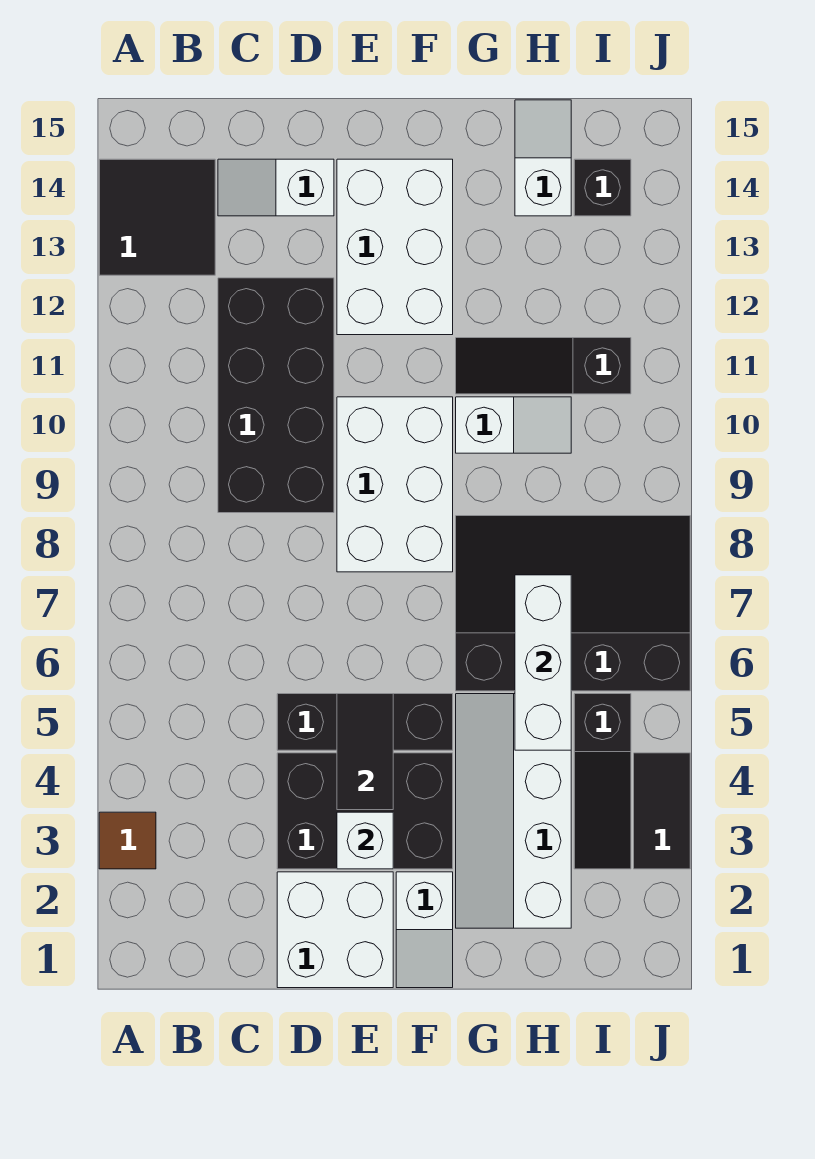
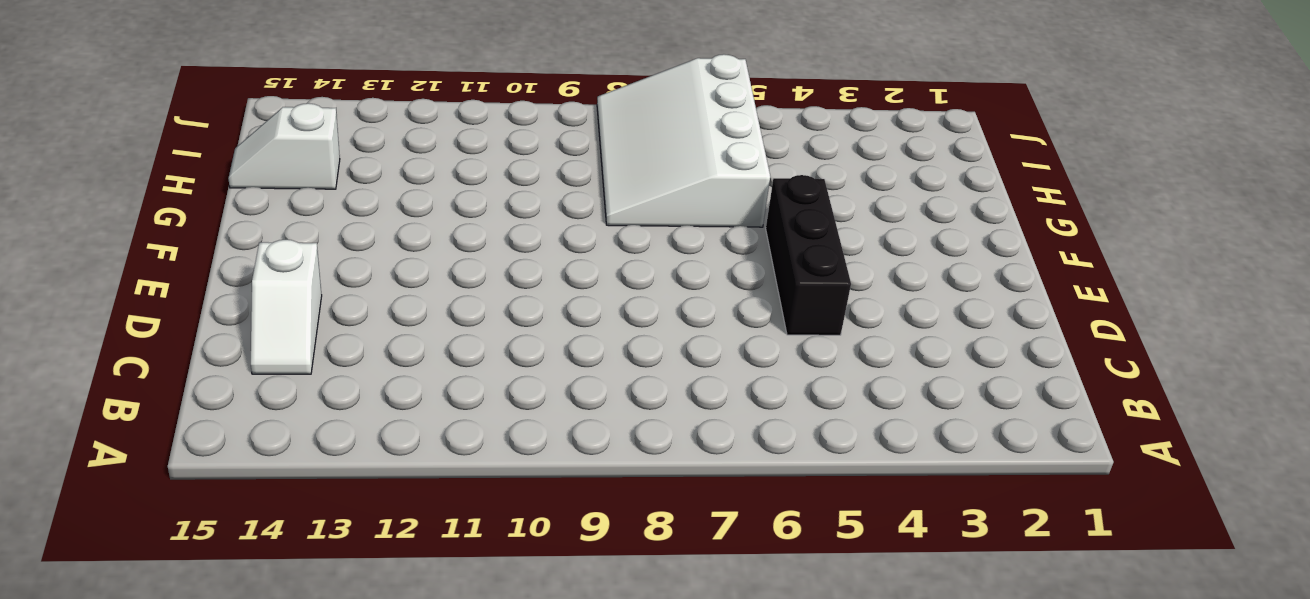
white 3x4 slope [597,54,770,227] -> black 3x4 slope [456,516,690,691]
none -> brown 1x1 tile [99,812,156,869]
none -> black 2x2 tile [99,159,215,275]
none -> black 2x4 brick [218,278,334,513]

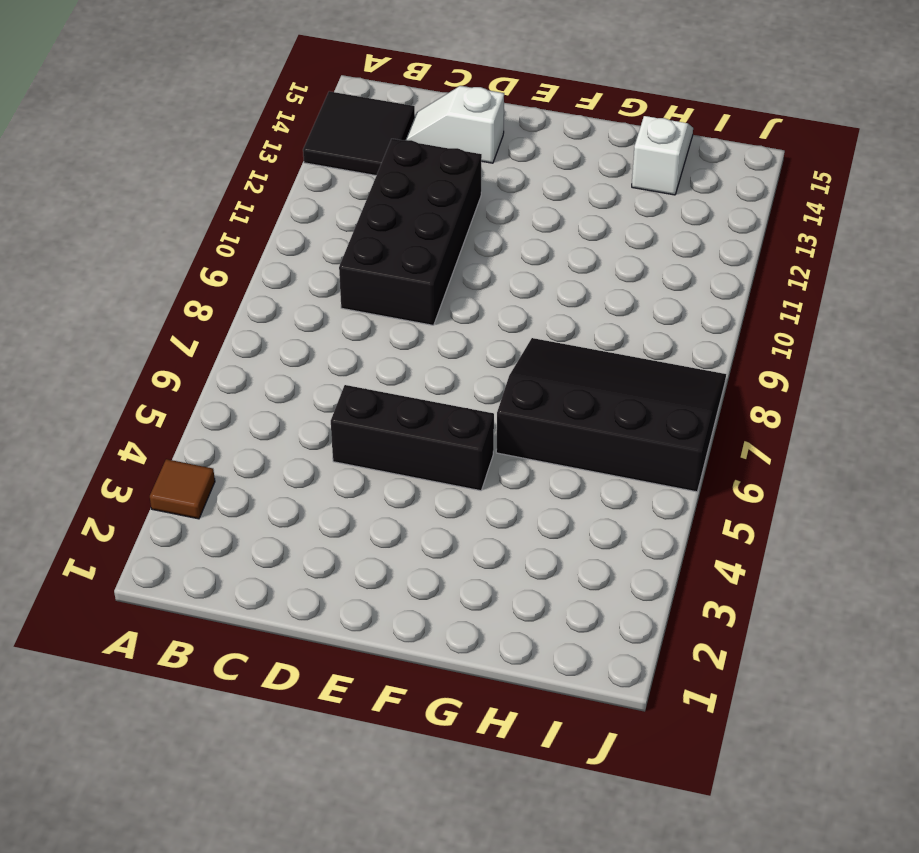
none -> white 2x2 brick [277,872,393,988]
none -> black 2x3 brick [277,753,453,869]
none -> white 2x3 brick [337,397,453,572]

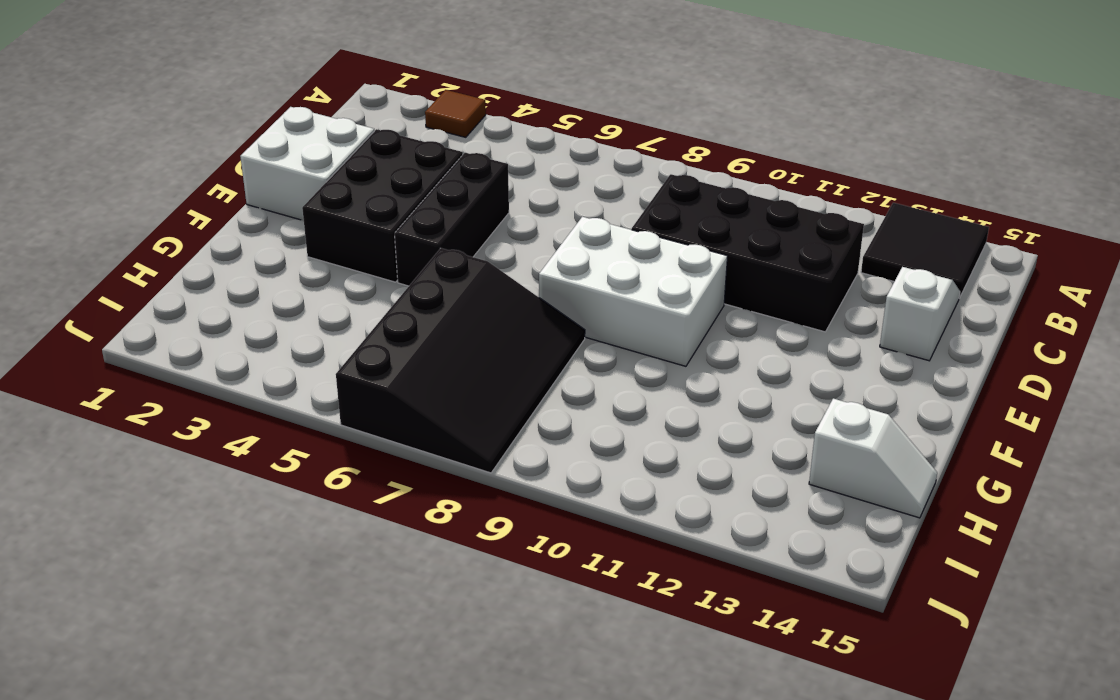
none -> white 2x3 brick [337,159,453,335]
none -> white 1x2 slope [396,872,453,988]
none -> white 2x4 slope [456,694,571,928]

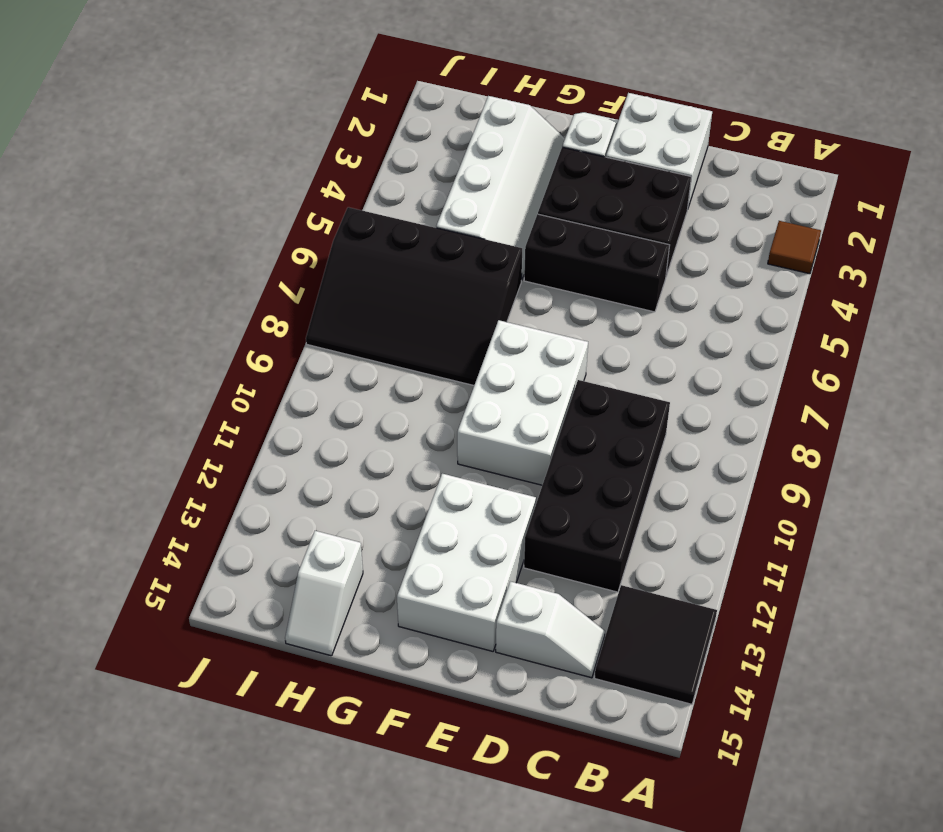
none -> white 1x2 slope [456,397,571,453]
none -> black 1x3 slope [456,338,631,394]
none -> black 1x3 slope [574,694,631,869]

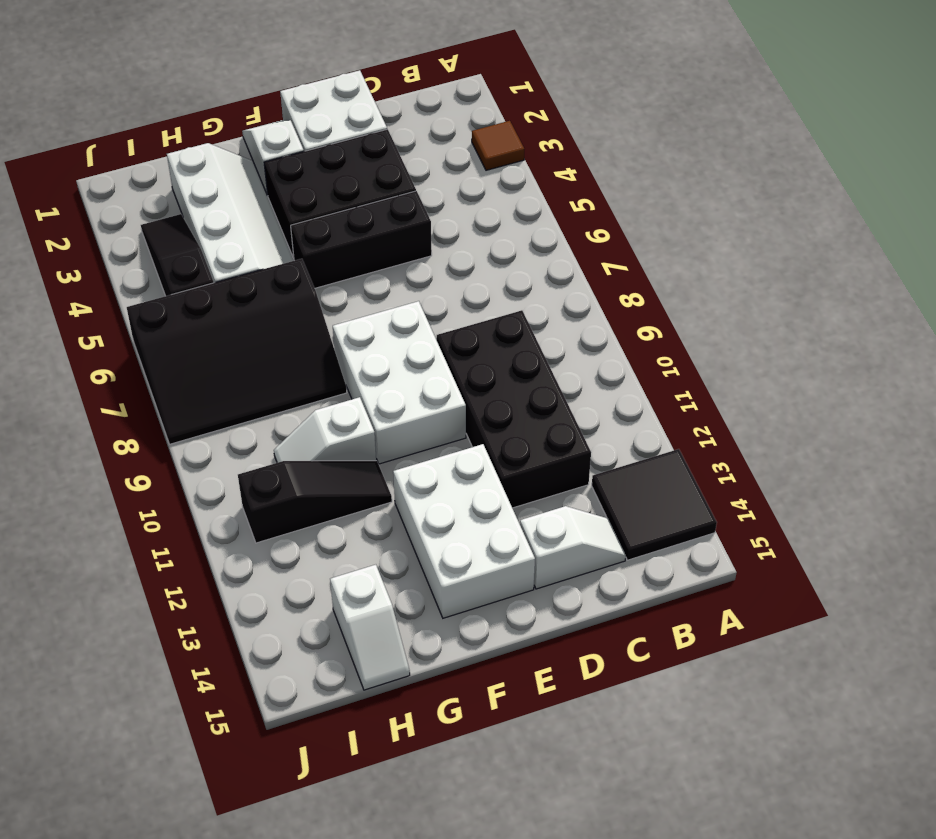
none -> black 1x1 brick [574,159,631,216]
none -> black 1x2 tile [634,753,690,869]
none -> white 1x1 brick [337,812,393,869]

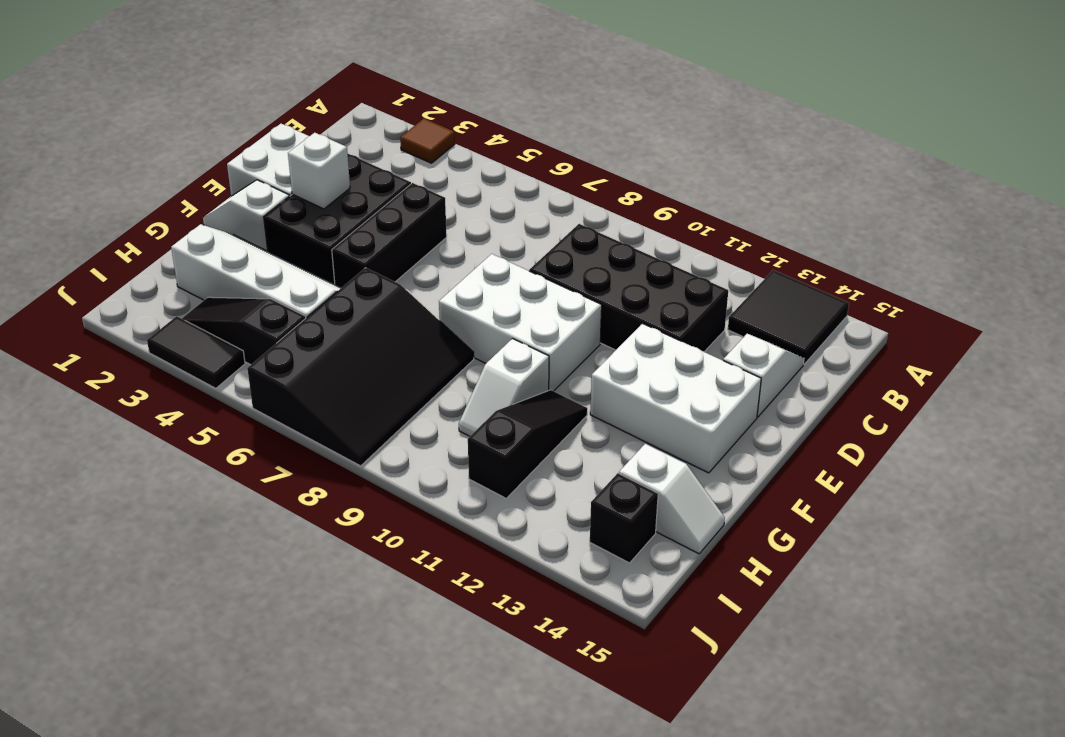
none -> black 1x2 tile [337,694,393,810]
none -> white 1x3 brick [515,575,571,750]

